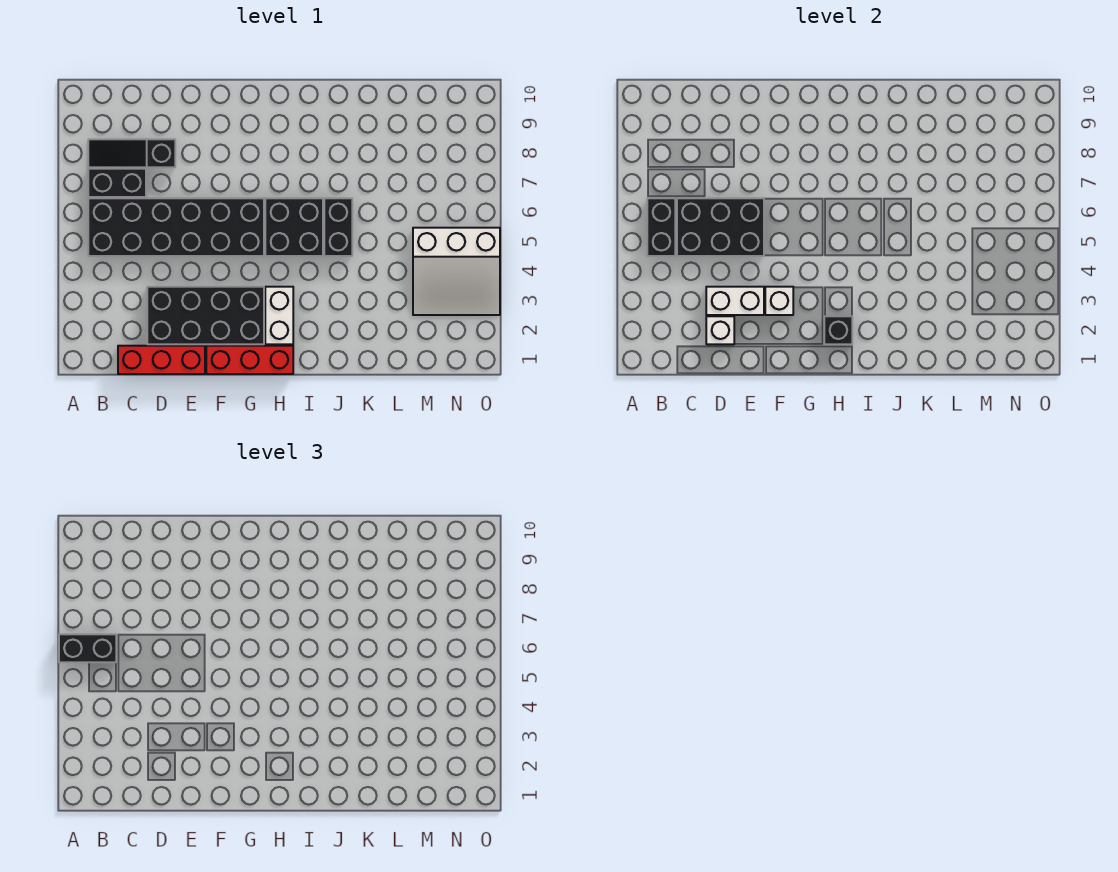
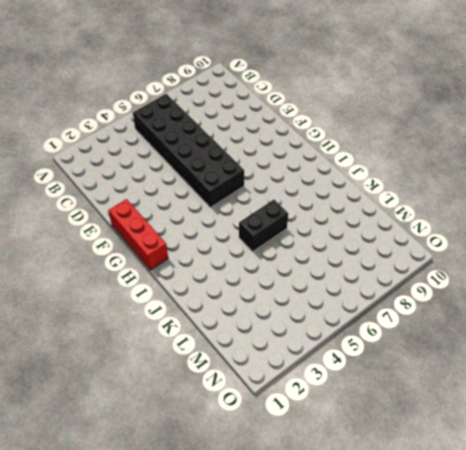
none -> black 1x2 brick [88,169,146,197]
none -> black 1x3 slope [88,139,175,167]
none -> red 1x3 brick [118,346,205,374]

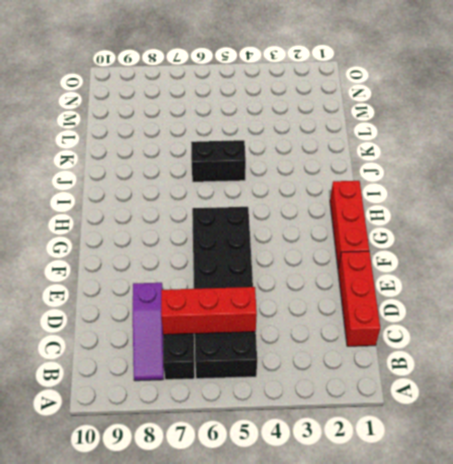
purple 1x3 slope [133,283,164,381] -> black 1x3 slope [88,139,175,167]
red 1x3 brick [161,287,257,335] -> black 2x3 brick [677,198,764,256]
none -> black 2x4 brick [147,287,264,344]
none -> white 1x2 brick [265,287,293,344]
none -> black 2x2 brick [265,198,323,256]

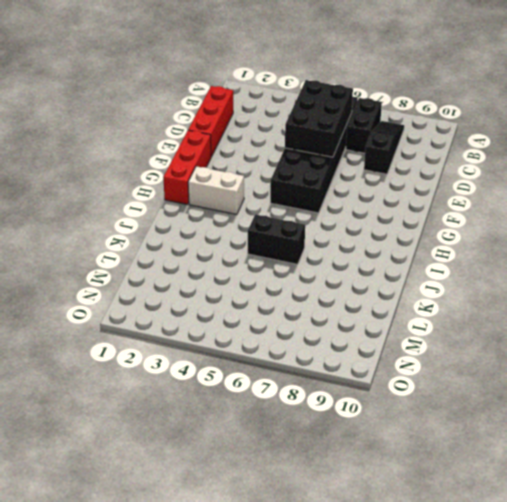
none -> black 2x4 brick [147,287,264,344]
none -> black 2x2 brick [265,198,323,256]
none -> white 3x3 slope [413,228,500,315]

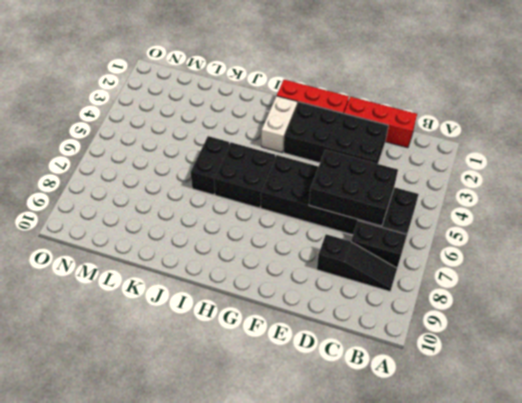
none -> white 3x3 slope [413,228,500,315]
none -> black 1x2 brick [647,198,675,256]
none -> white 1x1 brick [706,316,734,344]

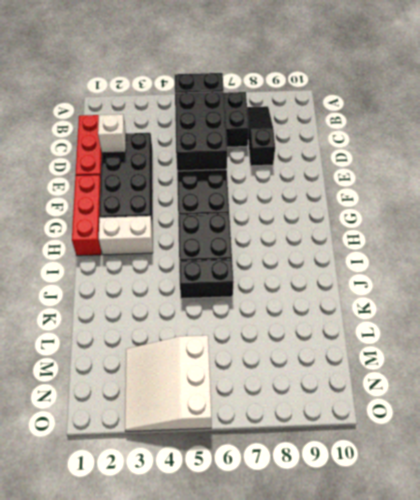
none -> white 1x2 brick [706,287,764,315]
none -> white 1x1 brick [765,287,793,315]
none -> black 1x1 brick [824,316,852,344]

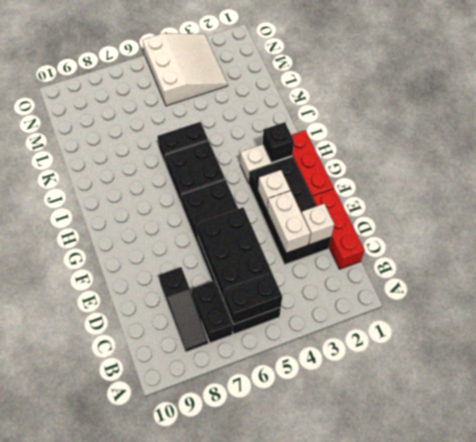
none -> black 1x2 brick [59,634,116,662]

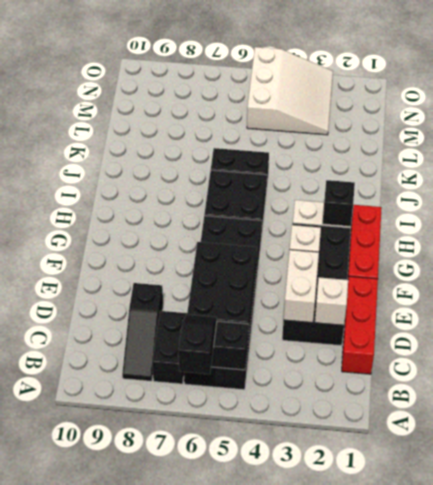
black 1x2 slope [178,314,217,374] -> black 1x2 brick [59,634,116,662]

